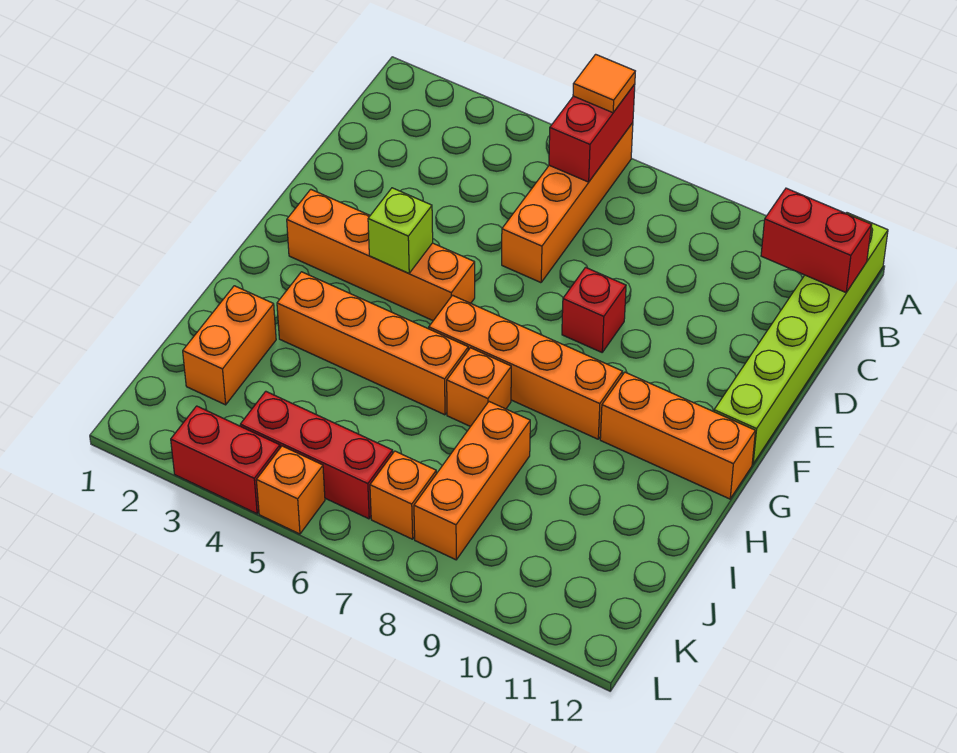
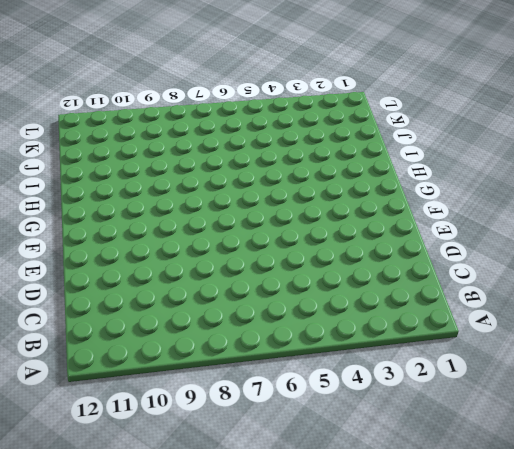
none -> orange 1x4 brick [502,123,633,283]
none -> lime 1x6 brick [714,213,888,464]
none -> red 1x1 brick [562,267,626,352]

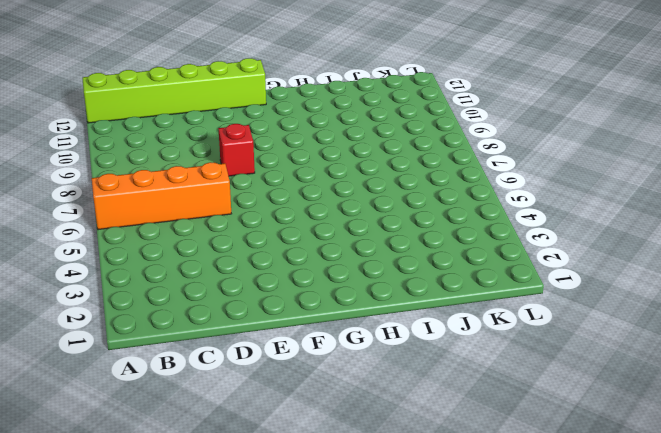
none -> orange 1x4 brick [287,189,475,321]
none -> orange 1x4 brick [429,295,623,439]
none -> orange 1x3 brick [600,372,755,499]

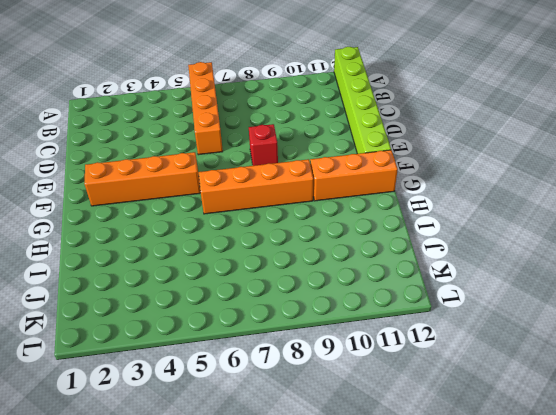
none -> orange 1x4 brick [277,272,468,415]
none -> orange 1x1 brick [447,348,511,427]
none -> orange 1x2 brick [183,286,276,405]

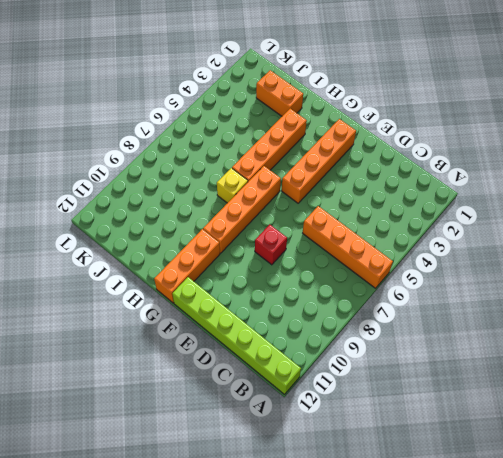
yellow 1x1 brick [217,168,248,203] -> orange 1x1 brick [447,348,511,427]
none -> orange 1x3 brick [414,402,530,560]
none -> red 1x3 brick [240,391,393,519]
none -> orange 1x1 brick [370,451,436,539]

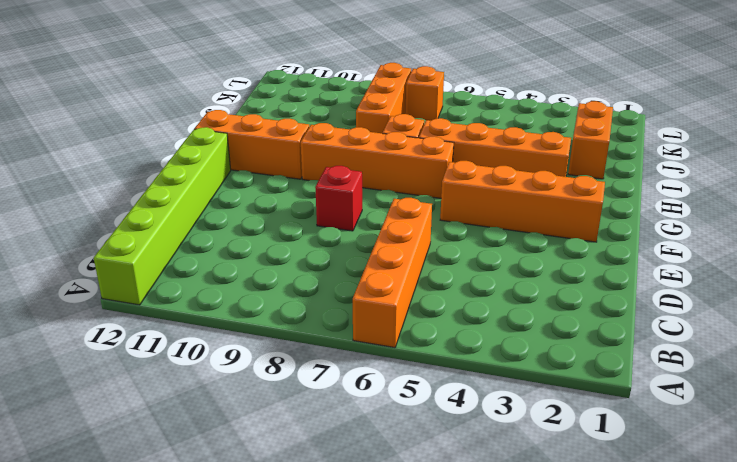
none -> red 1x3 brick [240,391,393,519]
none -> red 1x2 brick [171,406,280,514]
none -> orange 1x1 brick [256,446,325,534]

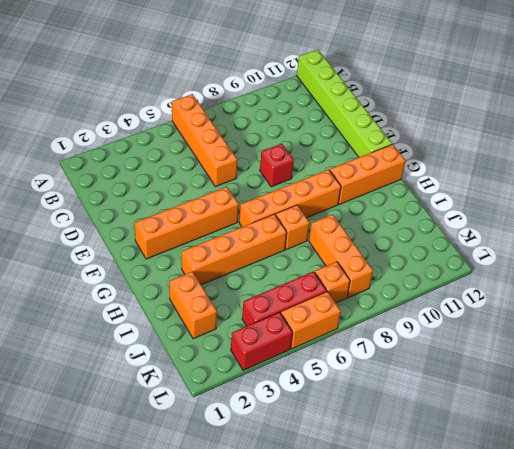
orange 1x2 brick [281,291,341,349] -> orange 1x1 brick [256,446,325,534]
none -> red 1x2 brick [549,84,635,182]
none -> red 1x2 brick [761,188,872,292]
none -> lime 1x1 brick [368,188,433,273]

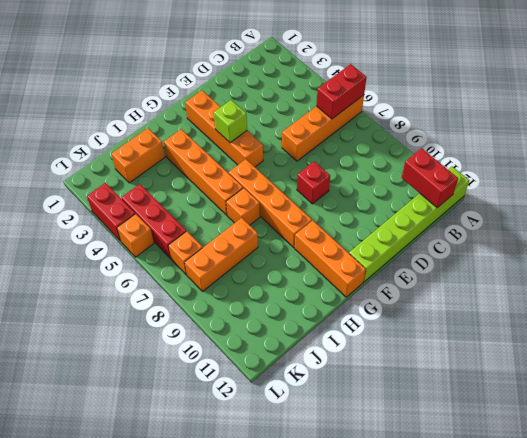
none -> orange 1x1 tile [573,54,635,113]

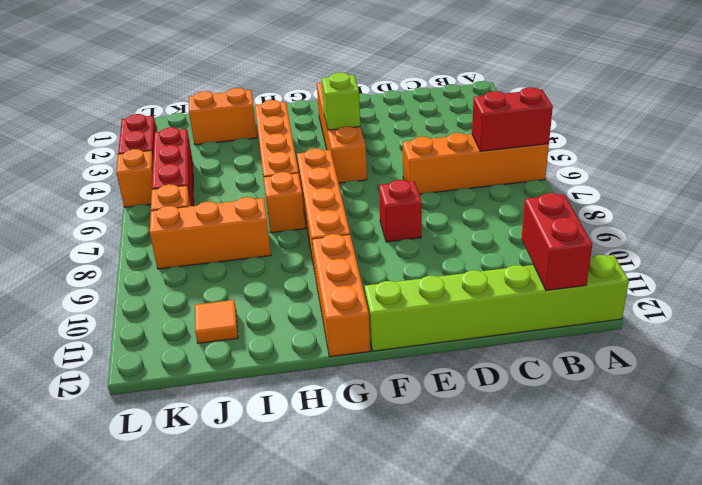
orange 1x1 tile [195,300,238,343] -> orange 1x1 tile moved to [573,54,635,113]

